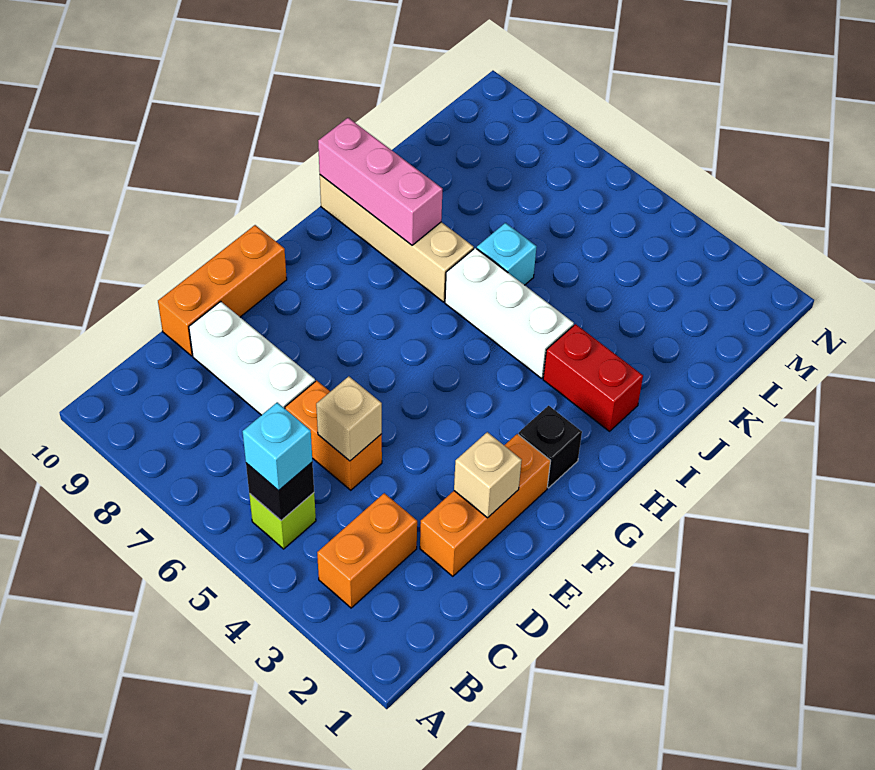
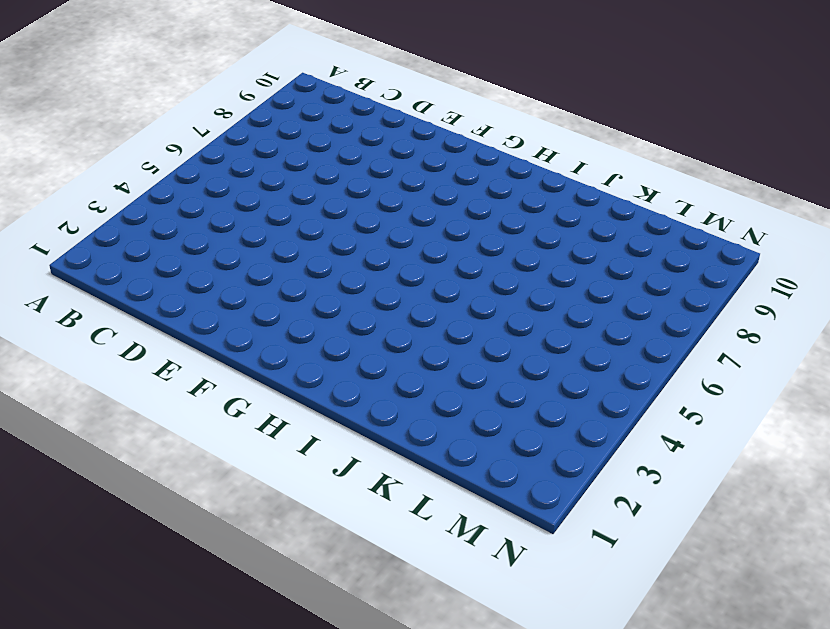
none -> orange 1x2 brick [317,493,417,608]
none -> lime 1x1 brick [249,493,316,549]
none -> orange 1x3 brick [420,434,551,576]

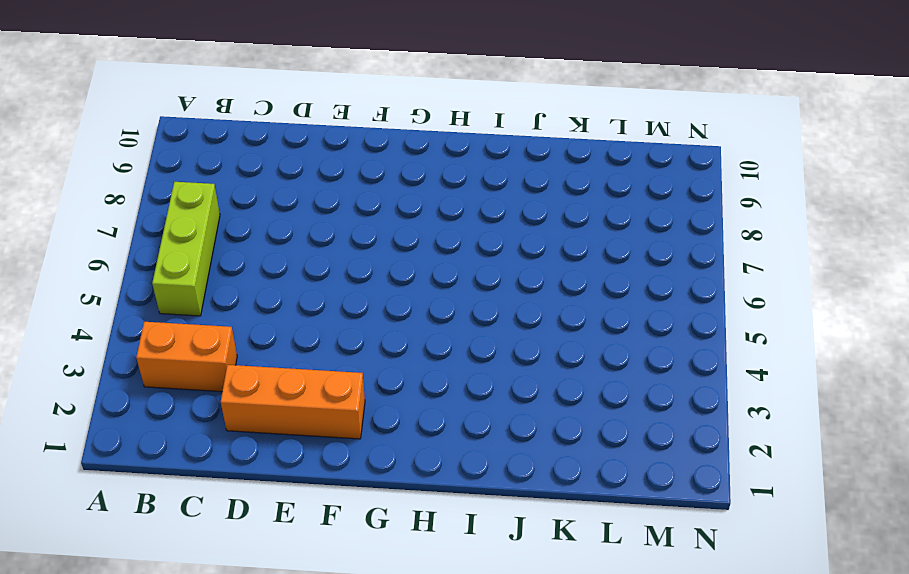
lime 1x3 brick [152,182,220,316] -> lime 1x1 brick [249,493,316,549]
none -> orange 1x2 brick [285,381,382,490]
none -> white 1x3 brick [189,301,315,415]
none -> orange 1x3 brick [158,225,287,356]

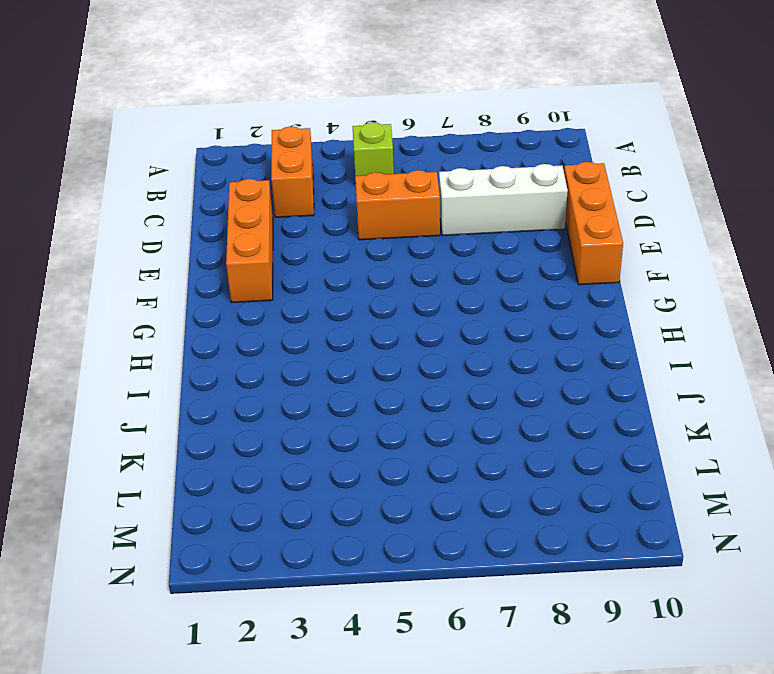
none -> black 1x1 brick [518,406,582,488]
none -> red 1x2 brick [543,324,643,431]
none -> white 1x3 brick [445,248,574,378]

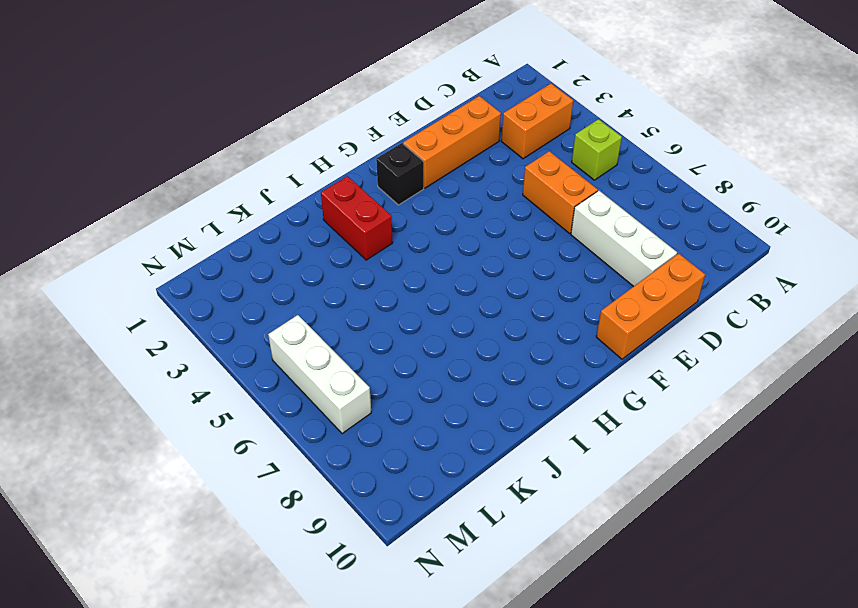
white 1x3 brick [268,315,371,434] -> white 1x3 brick moved to [445,248,574,378]
none -> tan 1x4 brick [320,175,474,302]
none -> cyan 1x1 brick [477,223,537,285]
none -> black 1x1 brick [246,462,314,520]

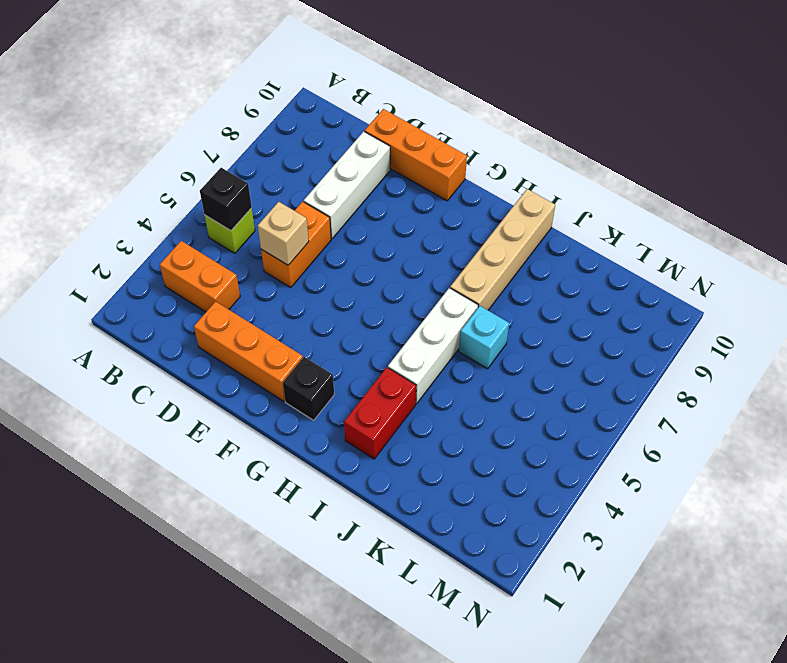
none -> tan 1x1 brick [454,432,522,518]
none -> pink 1x3 brick [318,118,442,245]
none -> cyan 1x1 brick [242,402,312,491]

